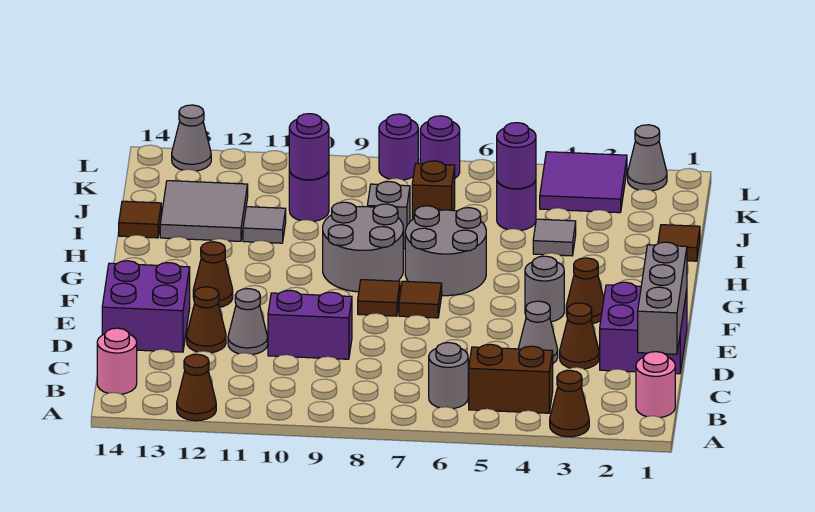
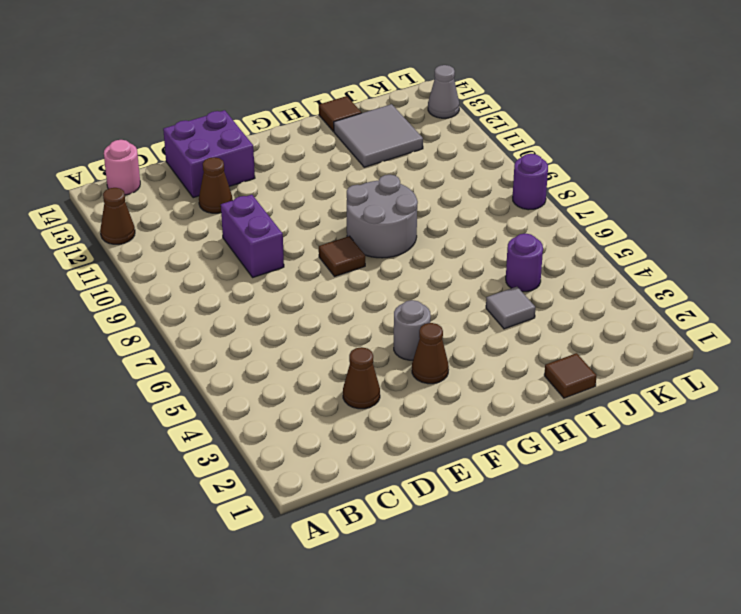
none -> brown 1x1 cone [550,370,589,437]
none -> pink 1x1 round brick [636,352,675,418]
none -> brown 1x2 brick [469,344,553,413]
none -> grey 1x1 round brick [429,343,468,409]

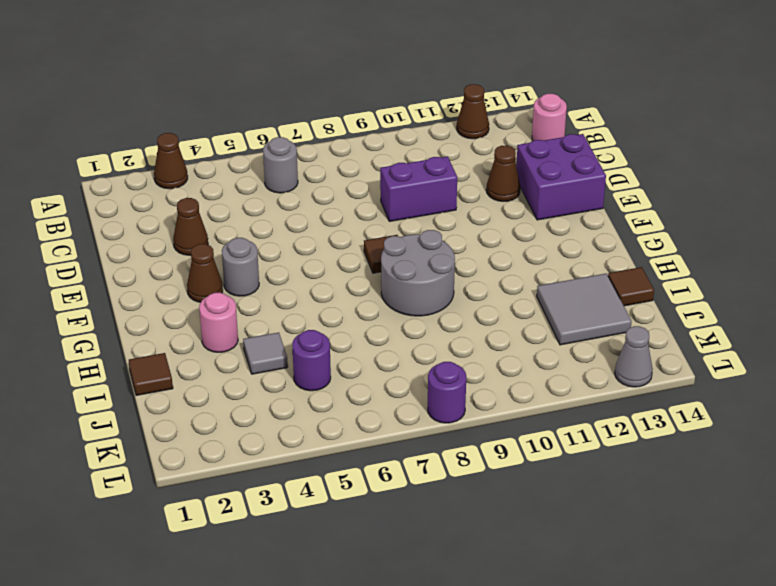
pink 1x1 round brick [199,293,238,352] -> pink 1x1 round brick moved to [636,352,675,418]
none -> brown 1x2 brick [469,344,553,413]
none -> purple 2x2 brick [600,282,687,374]
none -> grey 1x1 cone [518,301,558,363]
none -> grey 1x1 cone [228,289,268,355]

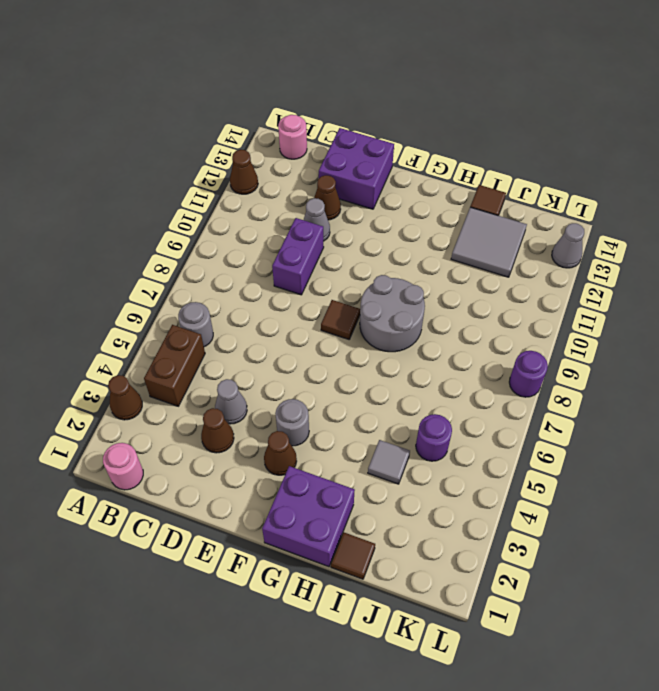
purple 2x2 brick [262,466,355,567] -> purple 2x2 brick moved to [600,282,687,374]
none -> brown 1x1 tile [399,281,442,318]
none -> brown 1x1 cone [193,242,233,307]
none -> grey 2x2 round brick [405,206,486,296]
none -> grey 1x1 brick [367,182,410,249]

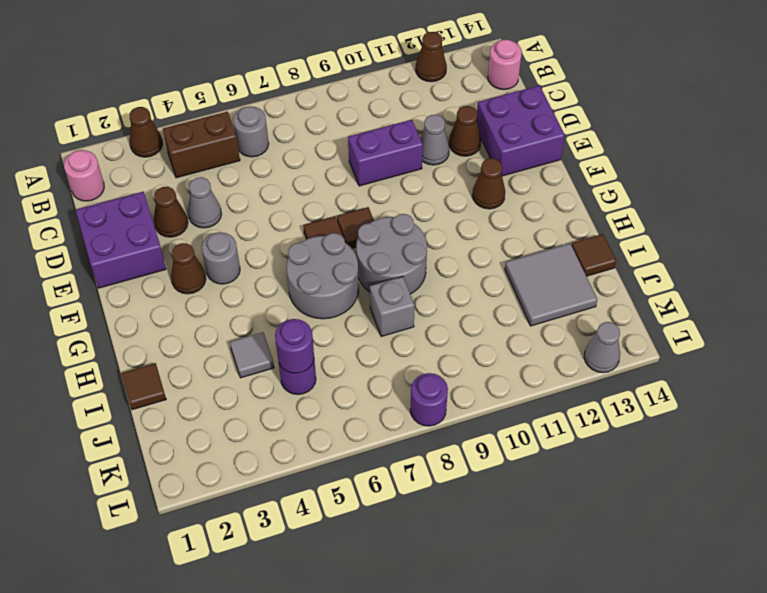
none -> grey 1x1 tile [243,207,286,243]
none -> brown 1x1 brick [412,161,455,220]
none -> purple 1x1 round brick [289,170,329,221]
none -> purple 2x2 tile [540,152,627,213]

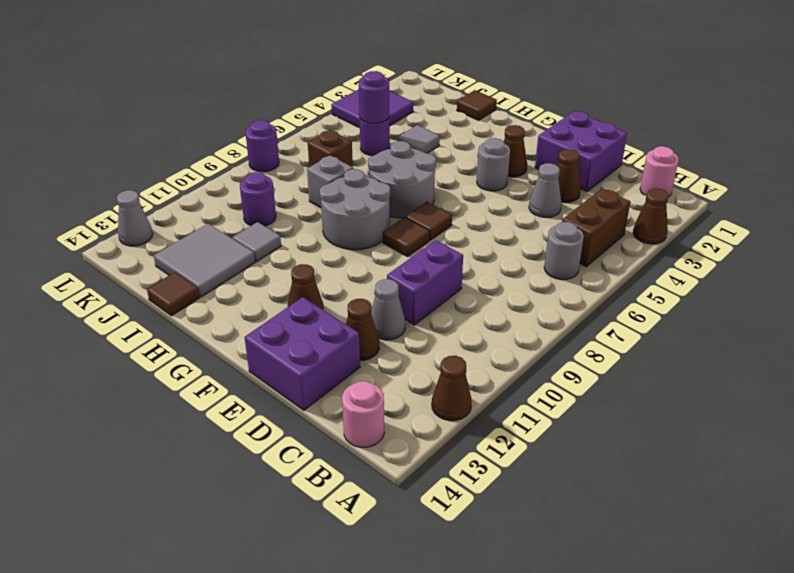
none -> grey 1x1 cone [628,125,667,191]
none -> purple 1x1 round brick [420,116,460,178]
none -> grey 1x3 brick [638,242,687,354]
none -> purple 1x1 round brick [289,114,329,180]

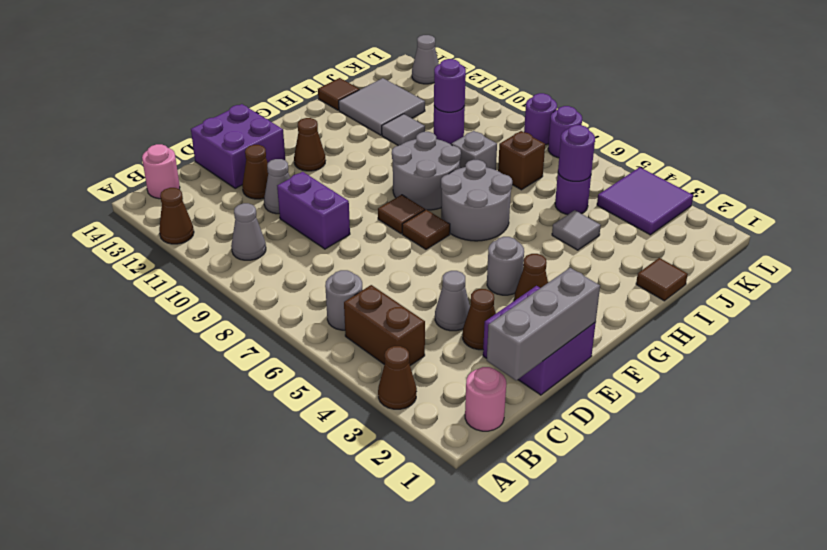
grey 1x1 cone [231,203,266,260] -> grey 1x1 cone moved to [628,125,667,191]

